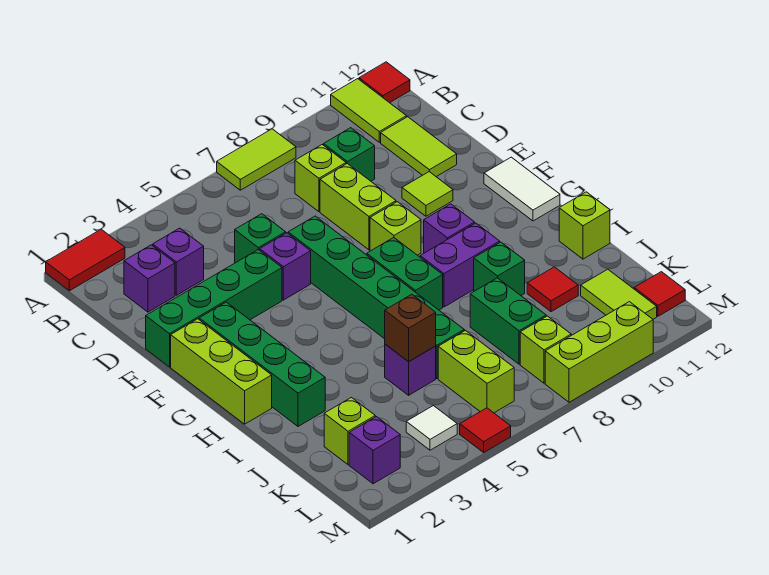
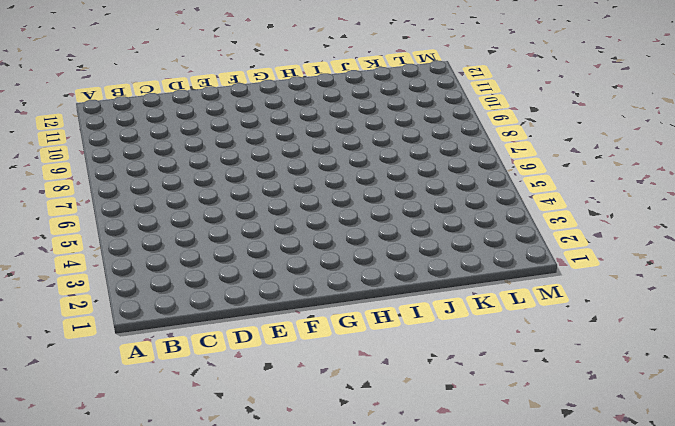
none -> red 1x2 tile [46,229,125,291]
none -> lime 1x2 tile [217,129,296,190]
none -> lime 1x2 tile [331,79,407,142]
none -> red 1x1 tile [359,62,410,103]

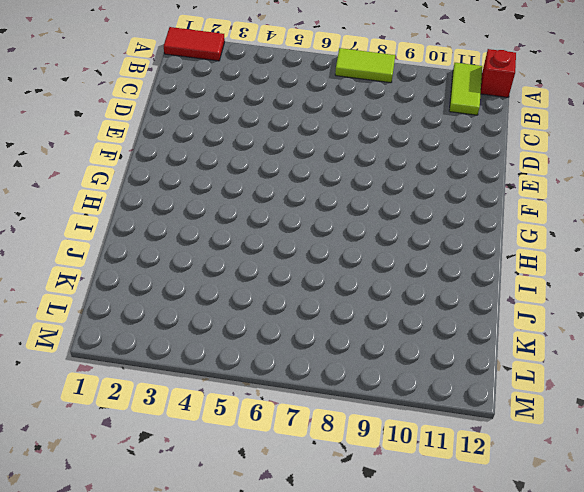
red 1x1 brick [481,49,516,97] -> red 1x1 tile [359,62,410,103]
none -> purple 1x1 brick [124,245,175,312]
none -> purple 1x1 brick [153,228,204,295]
none -> lime 1x1 brick [295,145,346,212]
none -> green 1x1 brick [324,128,375,181]

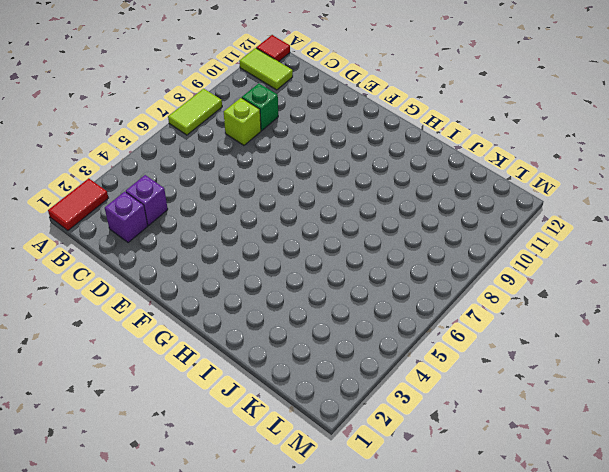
none -> lime 1x2 tile [381,117,457,177]
none -> green 1x1 brick [235,214,286,263]
none -> lime 1x2 brick [320,164,396,250]
none -> green 1x4 brick [146,250,282,367]

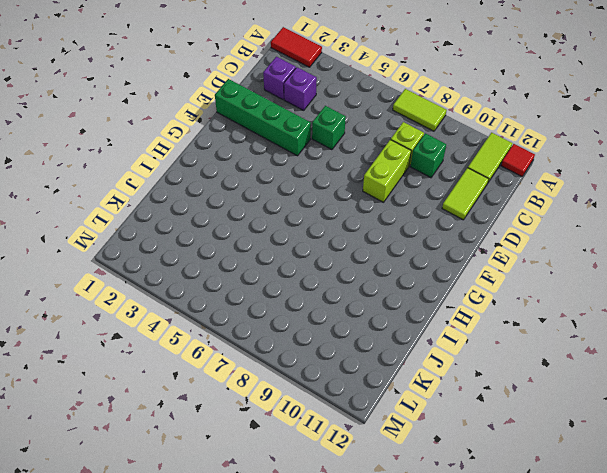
none -> purple 1x1 brick [260,233,311,300]
none -> green 1x6 brick [288,216,464,379]
none -> lime 1x1 tile [402,172,453,216]
none -> lime 1x3 brick [171,319,272,424]

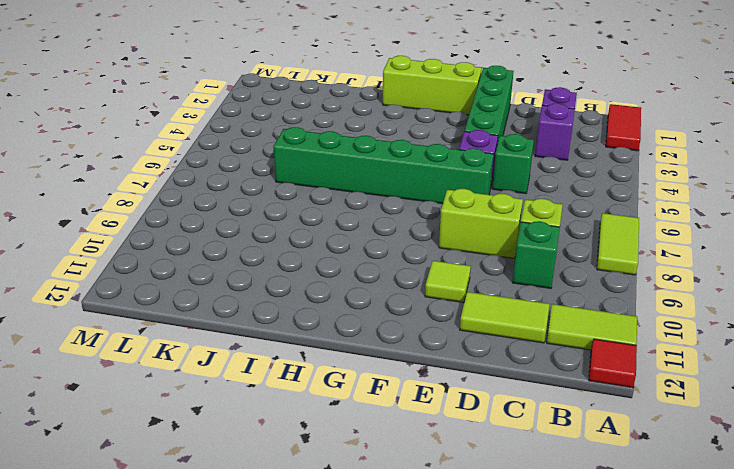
none -> green 1x4 brick [199,302,325,426]
none -> lime 1x1 brick [370,202,421,255]
none -> white 1x2 tile [484,157,560,221]
none -> green 1x2 brick [367,238,443,310]

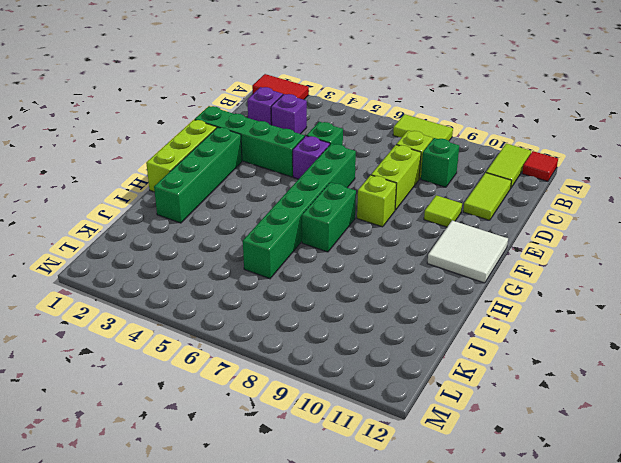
white 2x2 tile [427,221,508,283] -> white 1x2 tile [484,157,560,221]
none -> purple 1x1 brick [424,204,475,253]
none -> purple 1x2 brick [420,223,500,307]
none -> green 1x1 brick [474,242,525,295]
none -> lime 1x1 brick [559,192,610,259]

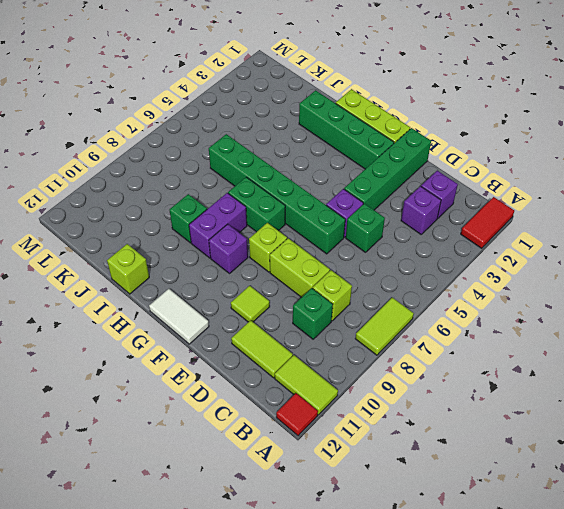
none -> purple 1x1 brick [385,344,436,395]
none -> green 1x2 brick [470,278,546,364]
none -> red 1x1 tile [527,267,578,312]
none -> lime 1x1 brick [324,397,375,465]

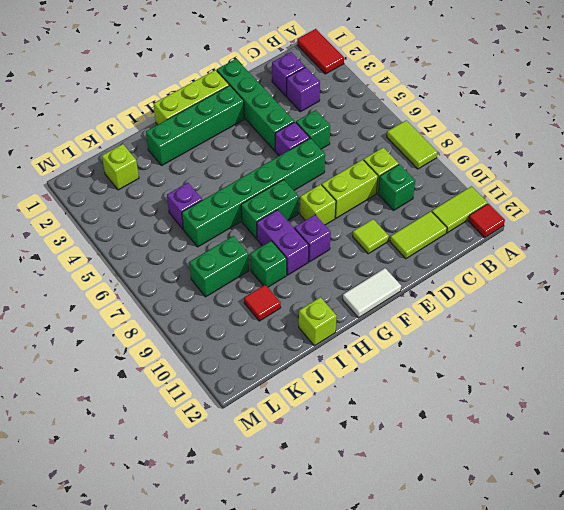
none -> lime 1x2 brick [438,330,514,413]
none -> lime 1x2 tile [581,269,657,319]
none -> purple 1x1 brick [349,417,400,484]
none -> white 1x1 tile [406,406,457,450]

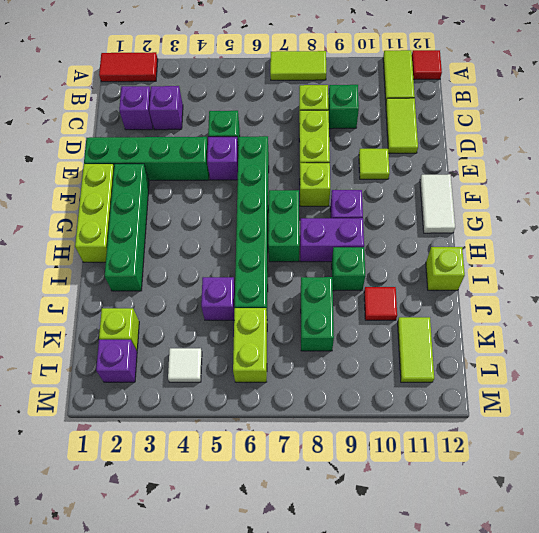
none -> lime 1x1 brick [520,316,571,383]
none -> red 1x1 tile [634,272,685,316]
none -> red 1x1 tile [460,408,511,452]
none -> lime 1x3 brick [545,302,653,402]

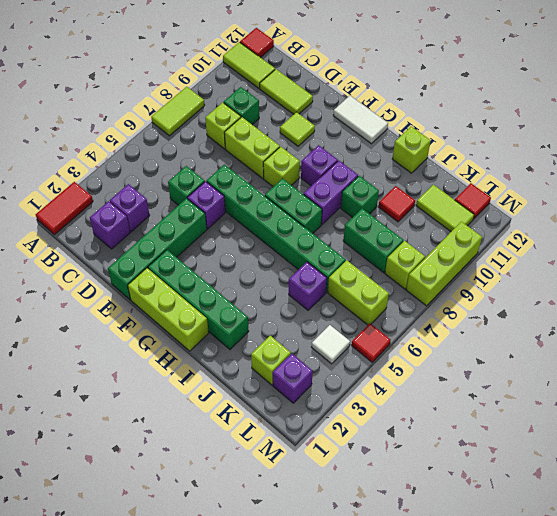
none -> brown 1x1 brick [385,294,436,362]

